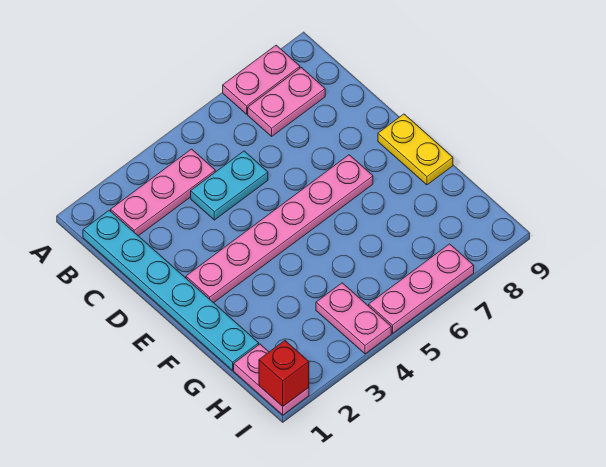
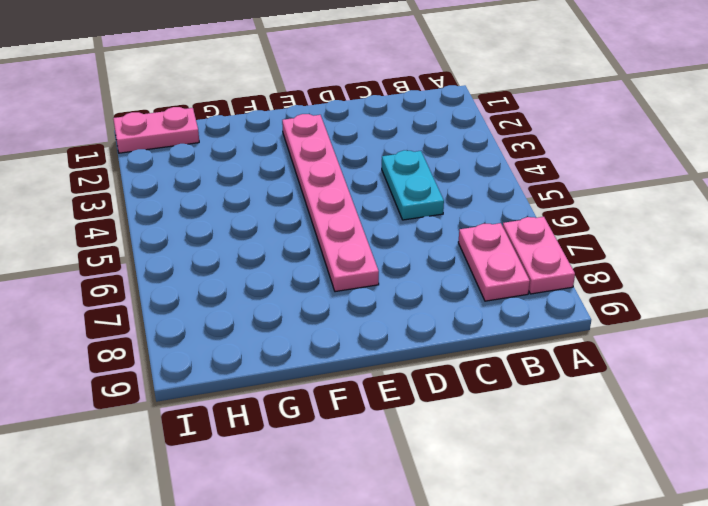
none -> cyan 1x6 plate [83,210,259,370]
none -> pink 1x3 plate [111,149,215,236]

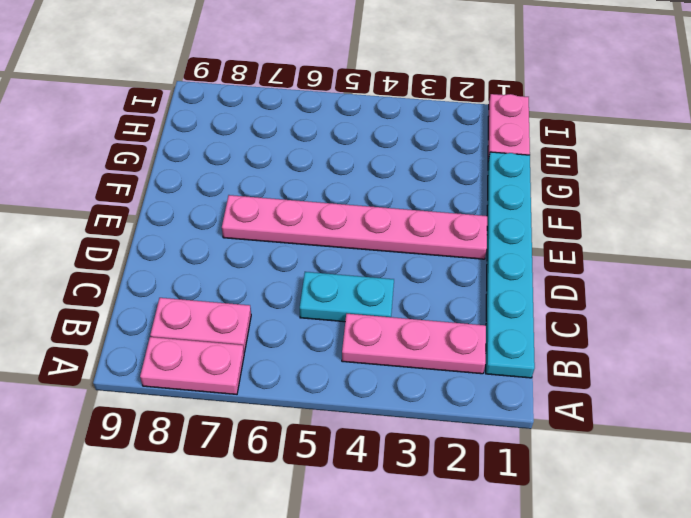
none -> yellow 1x2 plate [378,114,453,185]
none -> pink 1x2 plate [316,283,391,354]

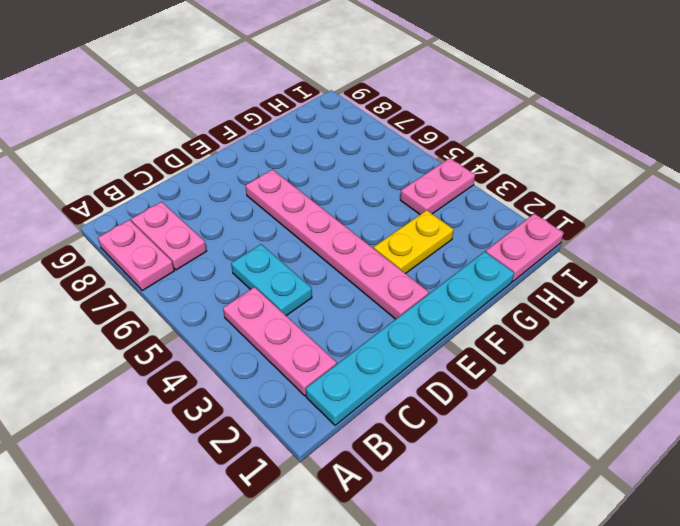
yellow 1x2 plate [374,210,454,274] -> yellow 1x2 plate moved to [378,114,453,185]
none -> pink 1x3 plate [369,244,474,333]
none -> red 1x1 brick [259,341,309,406]

